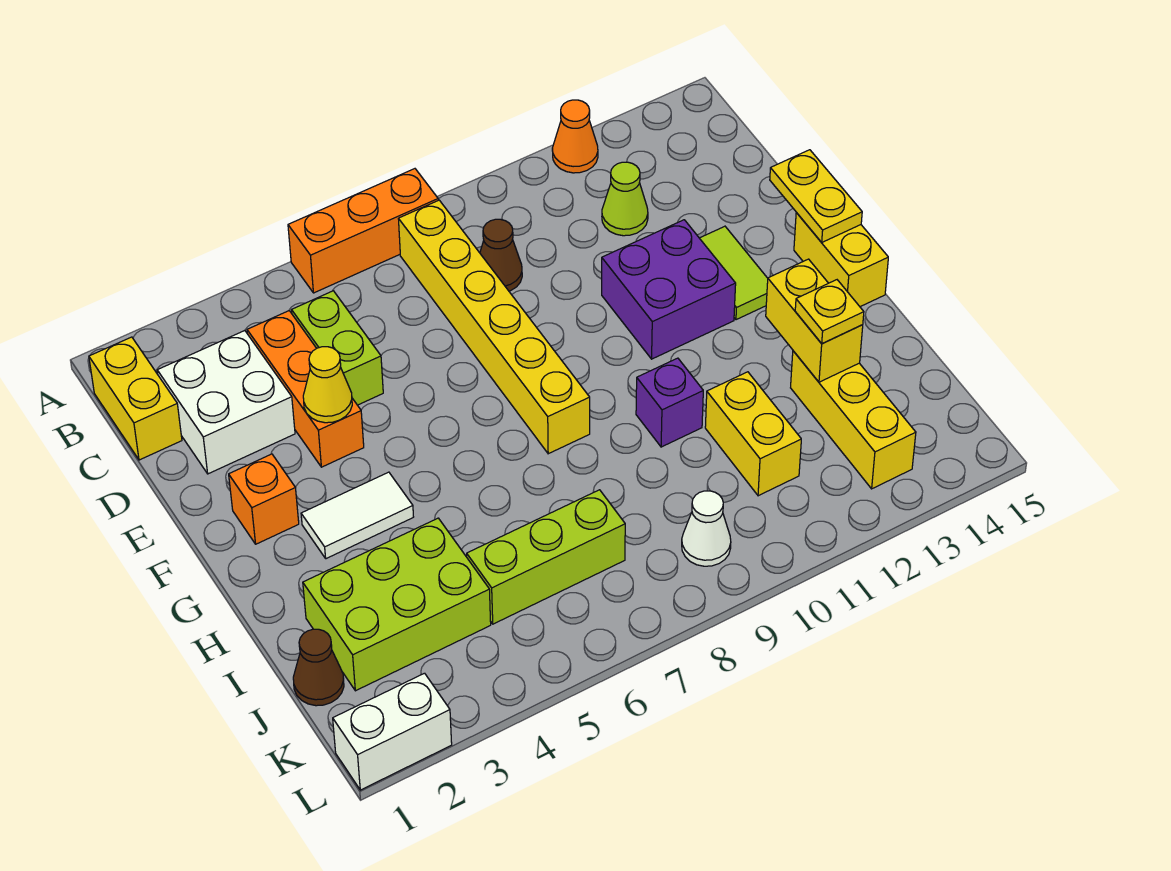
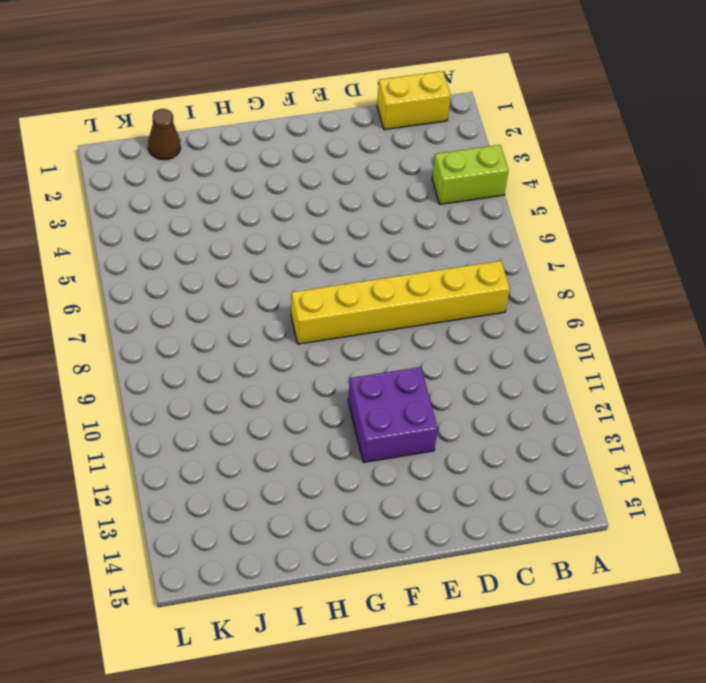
lime 1x2 brick [432,145,509,204] -> lime 1x2 brick moved to [292,291,383,405]
none -> orange 1x3 brick [288,169,438,293]
none -> orange 1x1 cone [552,100,598,173]
none -> white 2x2 brick [157,331,295,474]

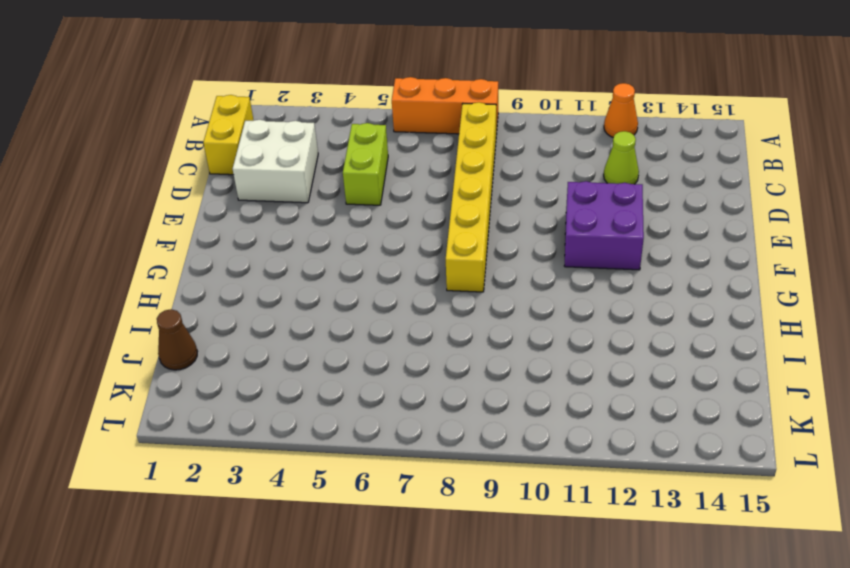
none -> orange 1x3 brick [247,311,364,467]
none -> brown 1x1 cone [480,219,522,291]
none -> lime 1x2 tile [700,226,768,320]

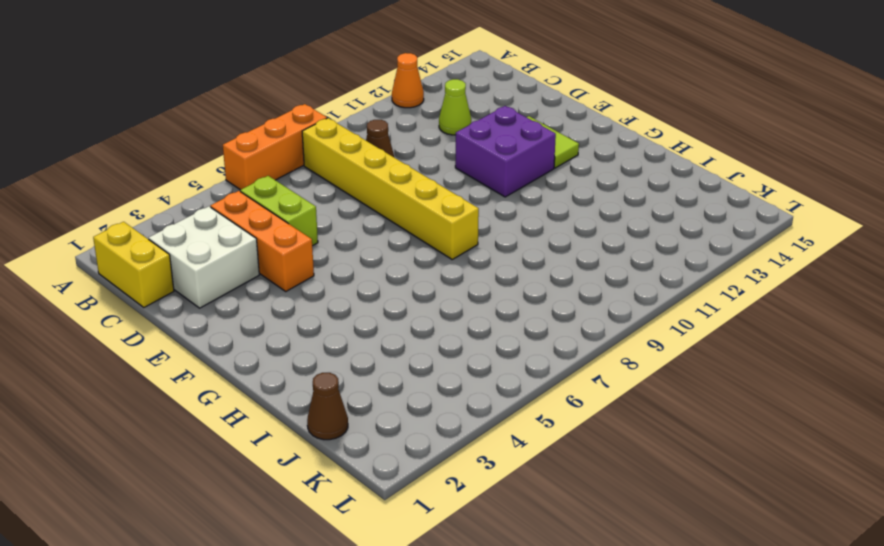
none -> orange 1x1 brick [229,454,299,544]
none -> yellow 1x2 brick [794,213,888,307]
none -> white 1x2 tile [301,472,413,559]

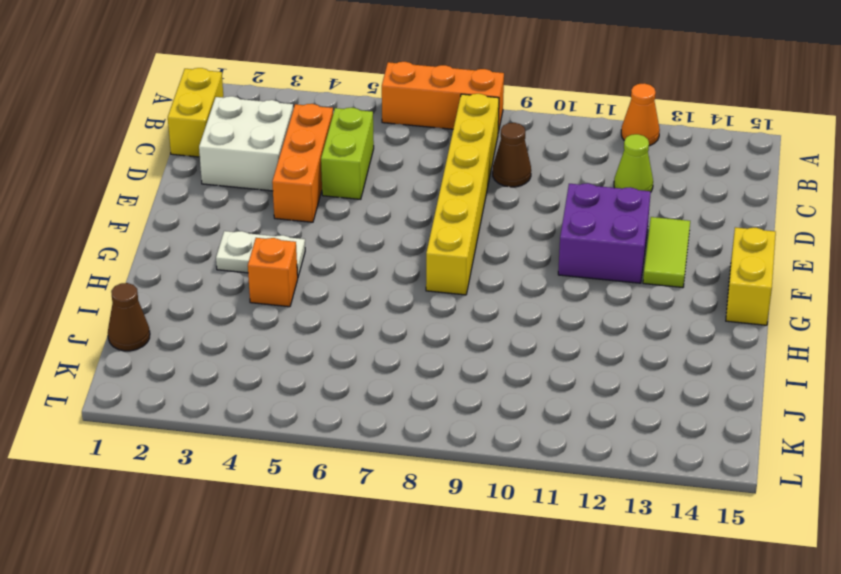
white 1x2 plate [216,231,305,276] -> white 1x2 tile [301,472,413,559]
orange 1x1 brick [248,238,298,307] -> orange 1x1 brick moved to [229,454,299,544]
none -> purple 1x1 brick [636,358,703,447]
none -> lime 2x3 brick [303,518,491,691]
none -> yellow 1x2 brick [705,372,801,496]

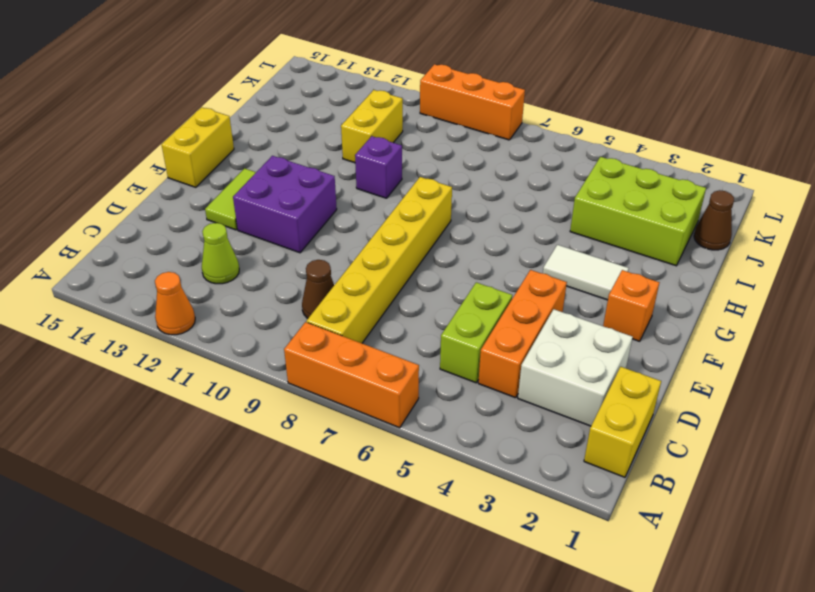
orange 1x3 brick [420,64,525,140] -> none
none -> yellow 1x3 brick [791,351,916,489]
none -> lime 1x3 brick [467,490,625,624]
none -> white 1x1 cone [682,491,731,566]

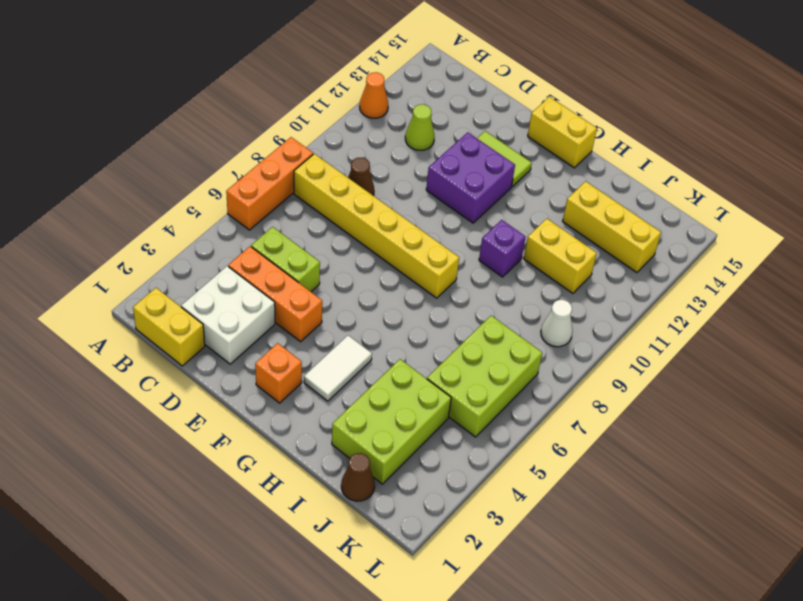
lime 2x3 brick [427,316,542,437] -> lime 1x3 brick [467,490,625,624]
none -> white 1x2 brick [333,673,452,790]
none -> yellow 1x1 cone [303,347,352,423]
none -> yellow 1x2 plate [770,150,862,242]

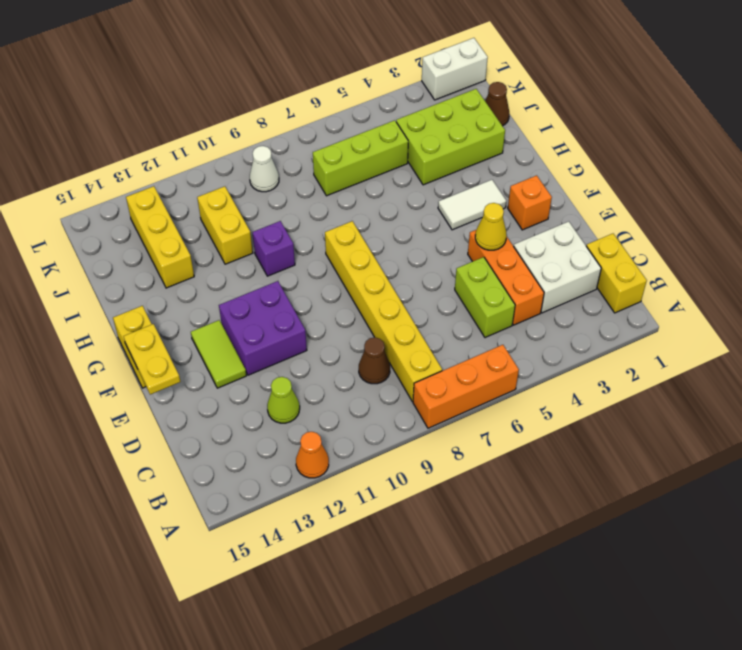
none -> yellow 1x2 brick [766,259,863,382]
none -> yellow 1x1 plate [795,280,864,343]

